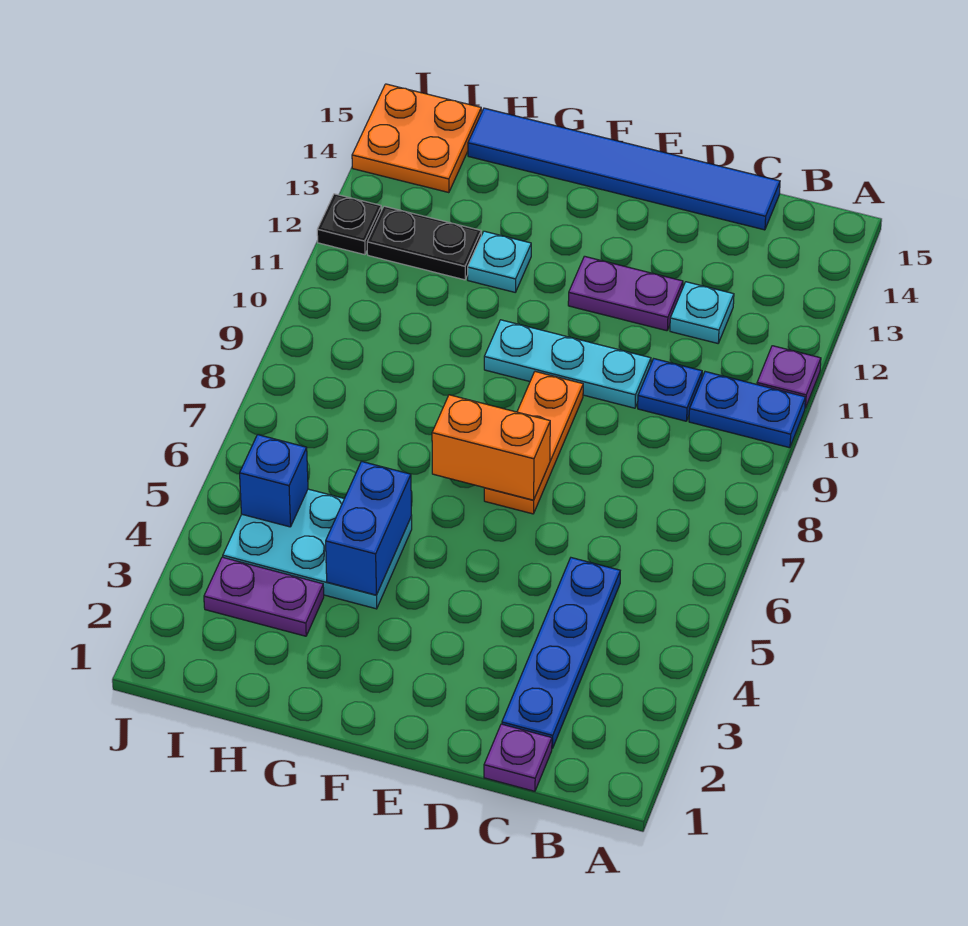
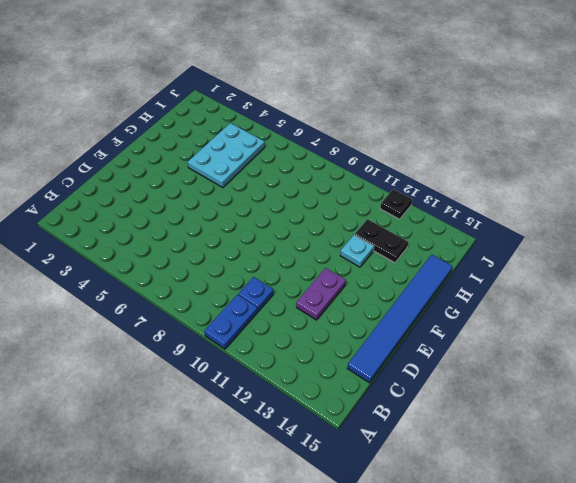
black 1x2 plate [355,219,408,263] -> black 1x2 plate turned to [367,206,481,280]
none -> purple 1x1 plate [757,346,821,408]
none -> purple 1x1 plate [484,724,552,791]
none -> blue 1x4 plate [502,558,620,748]

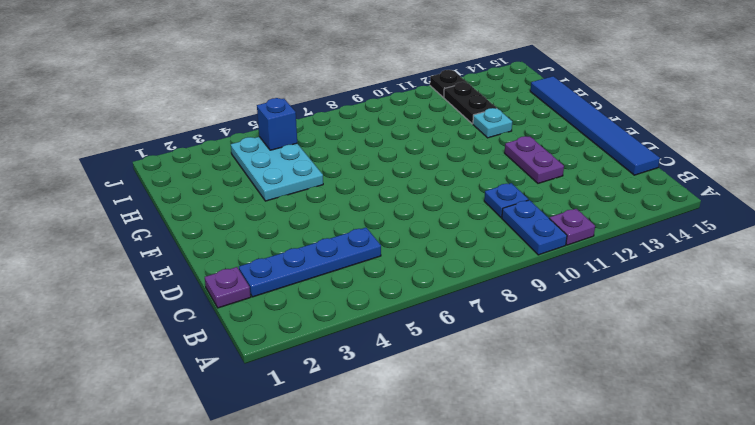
none -> cyan 1x1 plate [670,282,734,343]
none -> cyan 1x3 plate [484,320,651,408]
none -> orange 1x3 plate [484,372,583,514]

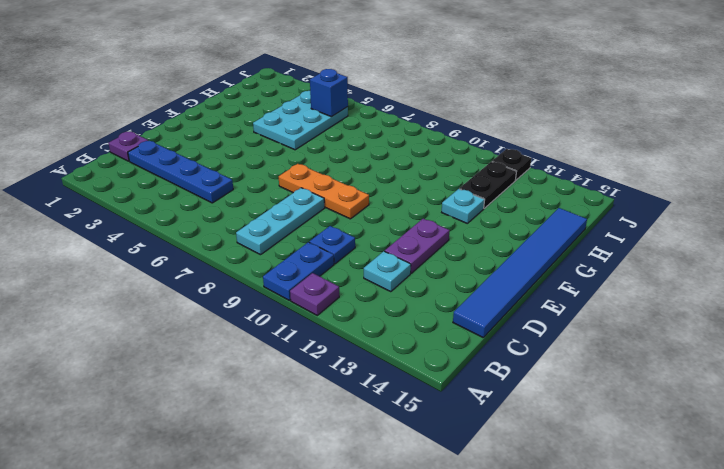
cyan 1x3 plate [236,188,325,255] -> cyan 1x3 plate moved to [484,320,651,408]
none -> purple 1x2 plate [204,557,324,636]
none -> orange 2x2 plate [352,84,481,193]
none -> orange 1x2 brick [432,395,550,500]

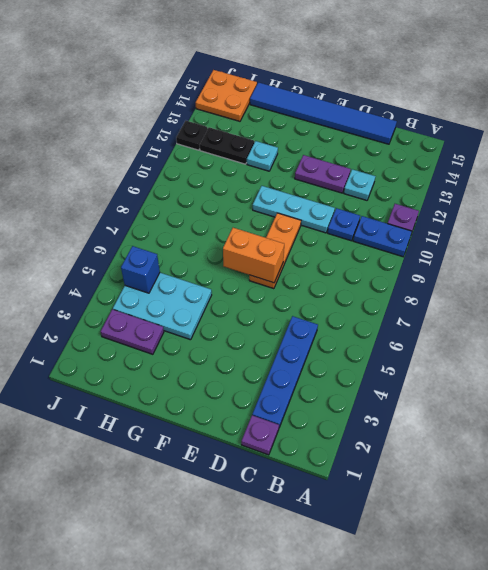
none -> blue 1x2 brick [326,462,412,595]

